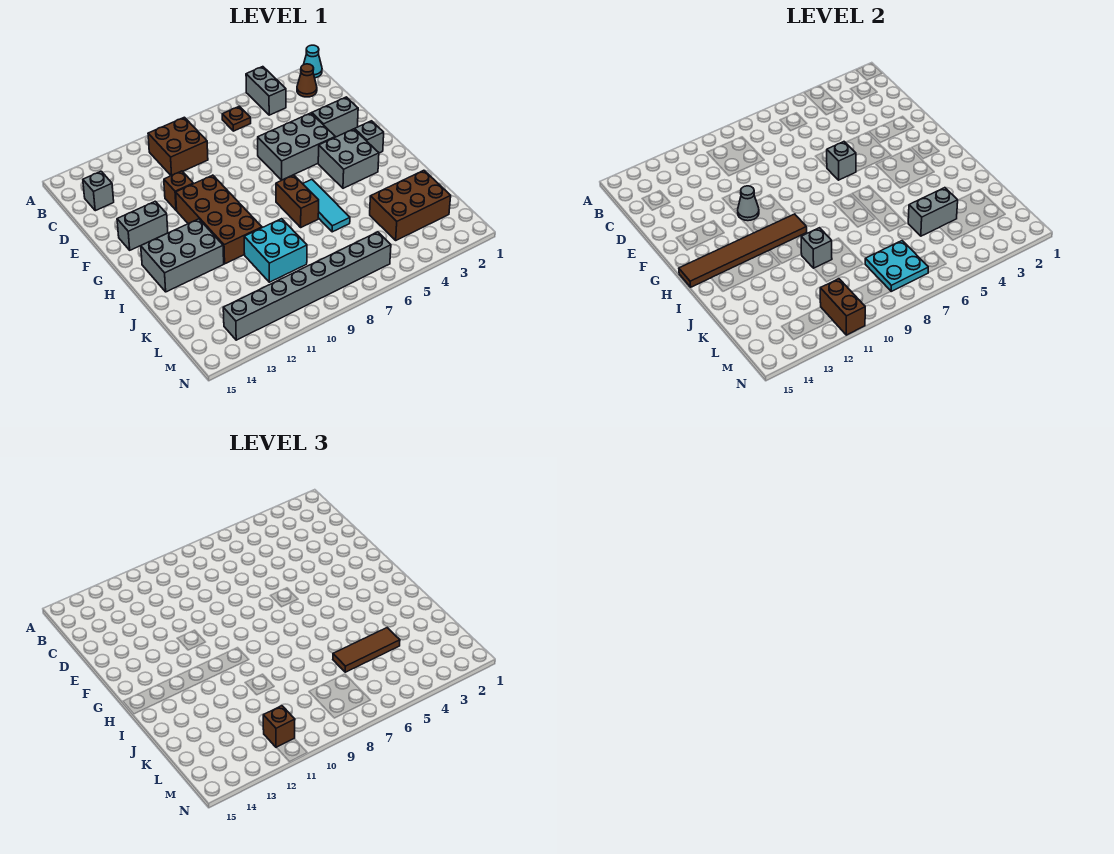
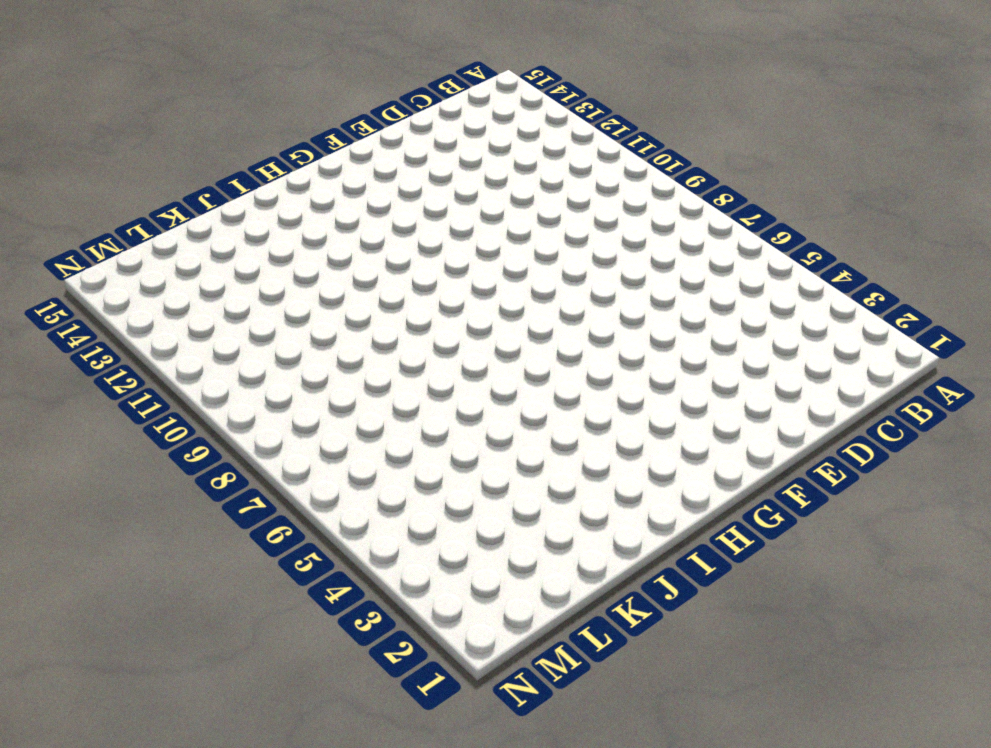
none -> cyan 1x1 cone [304,45,322,78]
none -> grey 1x2 brick [246,67,286,115]
none -> brown 1x1 cone [297,64,317,97]

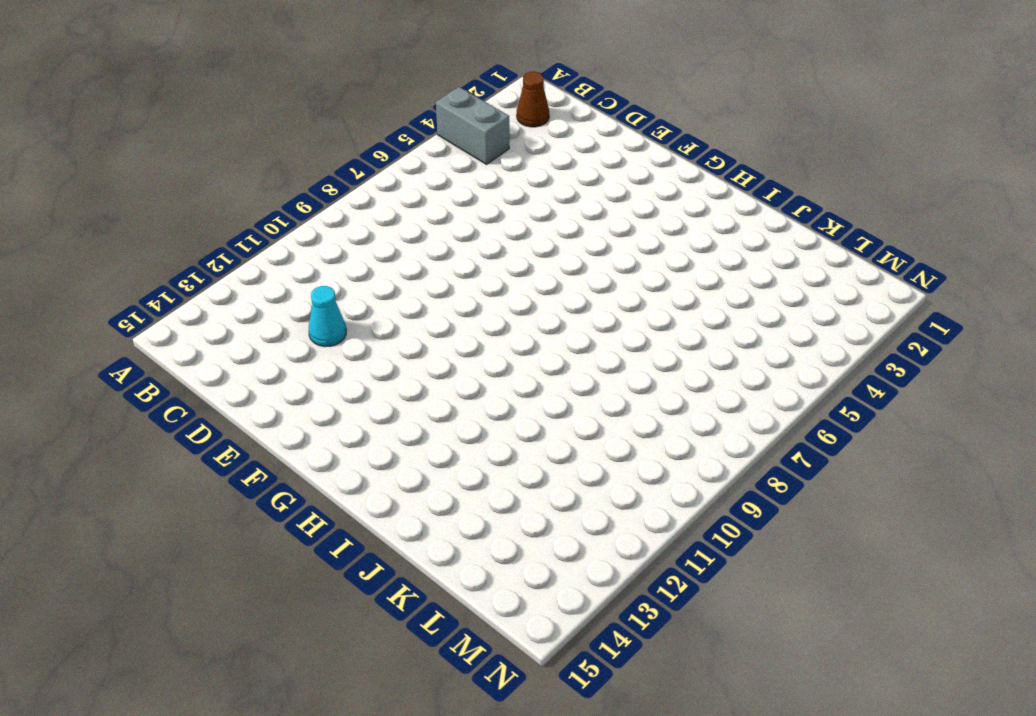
cyan 1x1 cone [309,286,346,347] -> cyan 1x1 cone moved to [304,45,322,78]
none -> brown 1x1 plate [222,106,251,131]
none -> brown 2x2 brick [148,117,208,176]
none -> grey 1x1 brick [83,171,114,211]

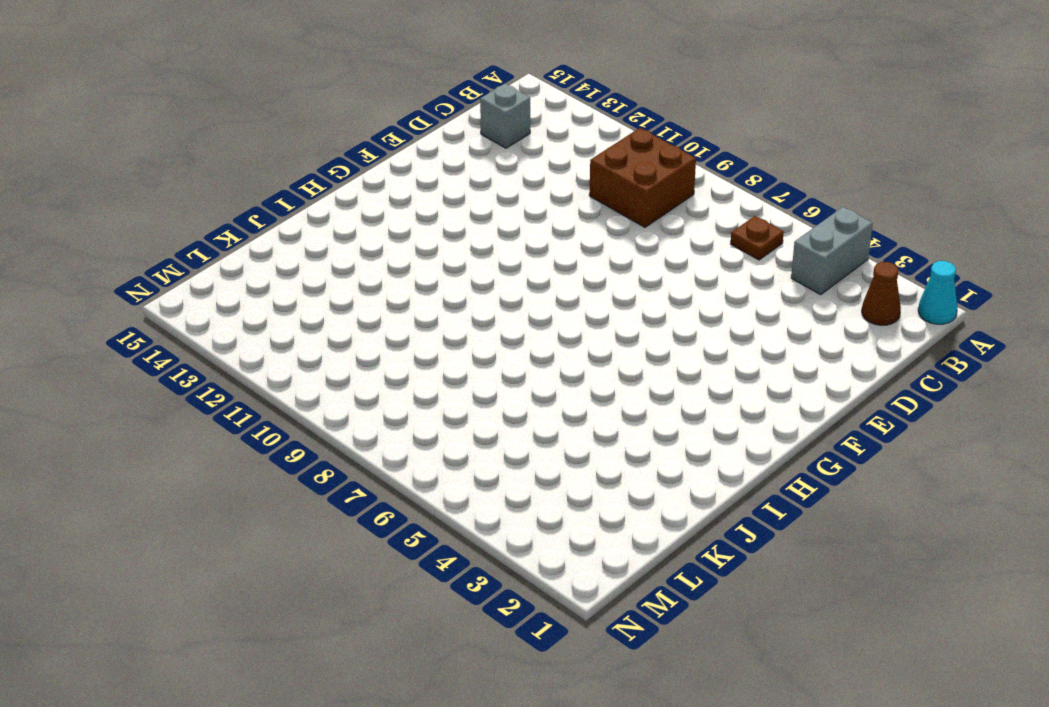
none -> grey 1x2 brick [312,97,358,137]
none -> grey 2x3 brick [258,113,335,180]
none -> brown 1x1 brick [164,171,193,210]

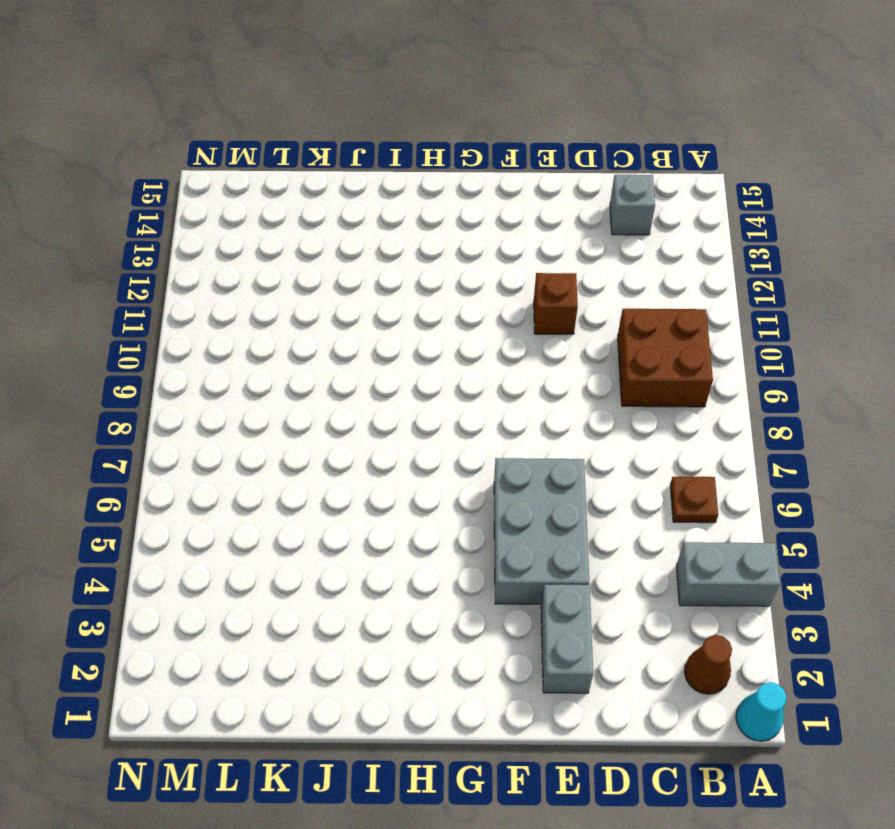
none -> brown 2x4 brick [176,175,262,264]
none -> grey 1x2 brick [117,201,168,250]
none -> grey 1x1 brick [355,121,384,153]

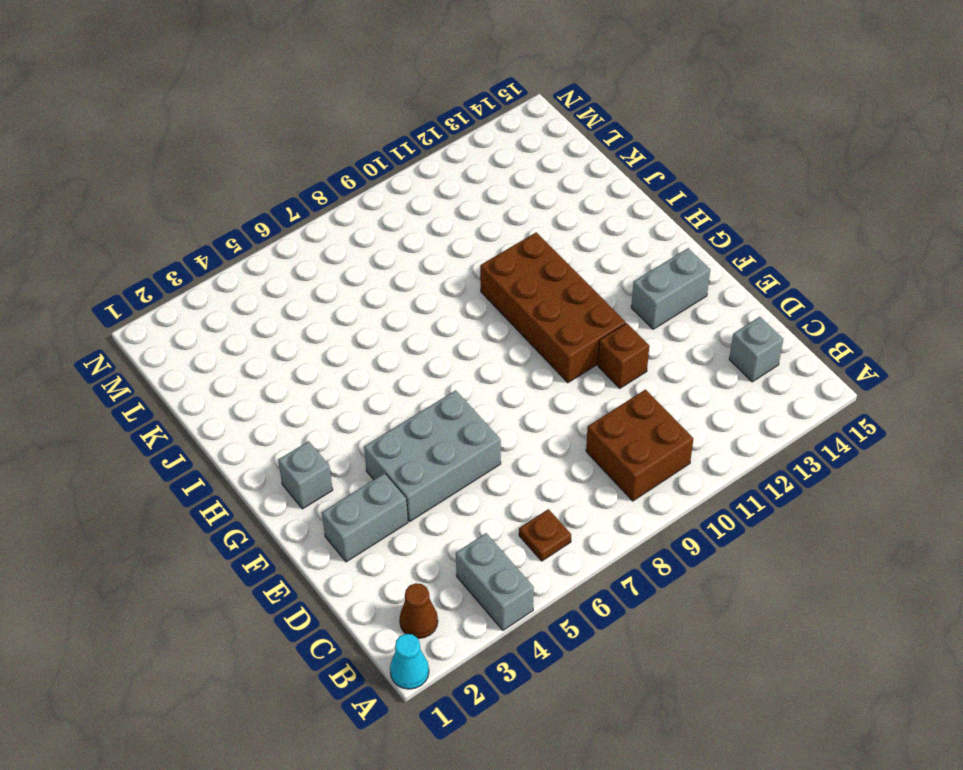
none -> grey 2x2 brick [318,129,379,188]
none -> cyan 1x3 tile [303,180,350,232]
none -> brown 1x2 brick [276,175,319,227]

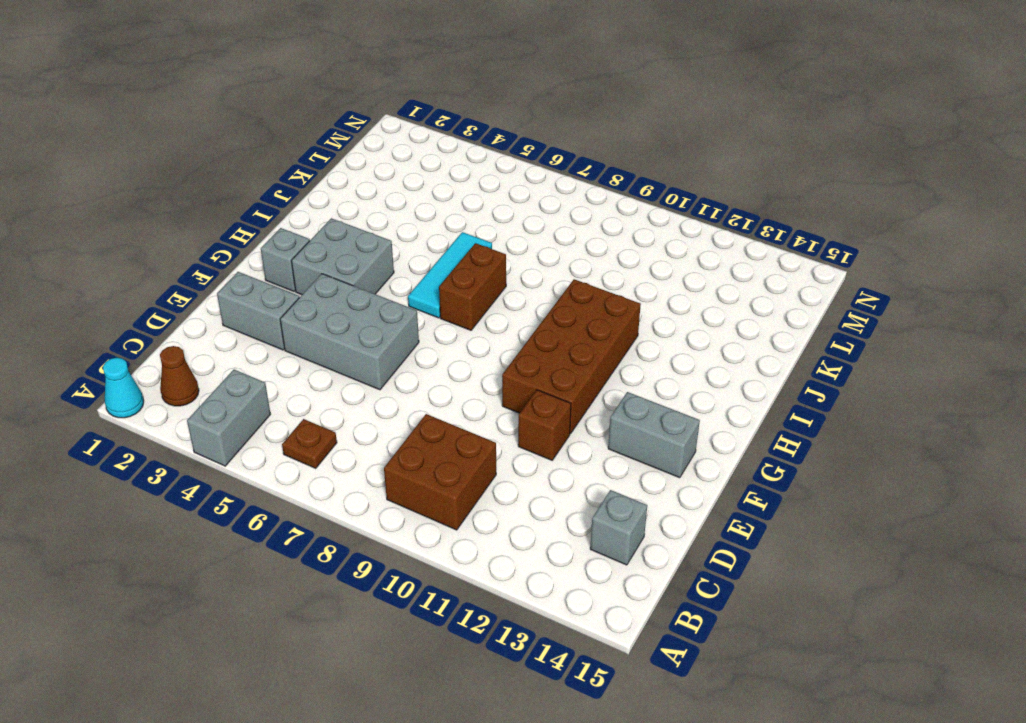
none -> grey 2x3 brick [141,219,224,292]
none -> cyan 2x2 brick [244,219,307,282]
none -> brown 2x3 brick [370,170,451,240]

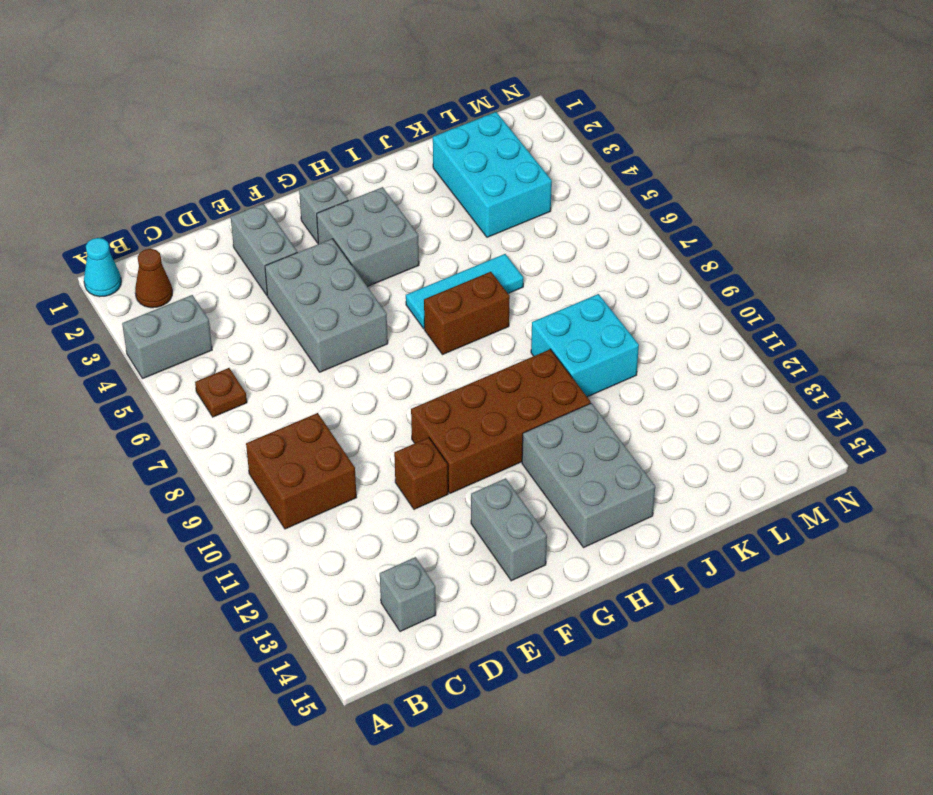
cyan 2x3 brick [433,112,552,237] -> brown 2x3 brick [370,170,451,240]
none -> grey 1x8 brick [223,232,391,340]
none -> grey 1x1 brick [827,142,856,180]
none -> grey 1x1 cone [738,186,759,221]

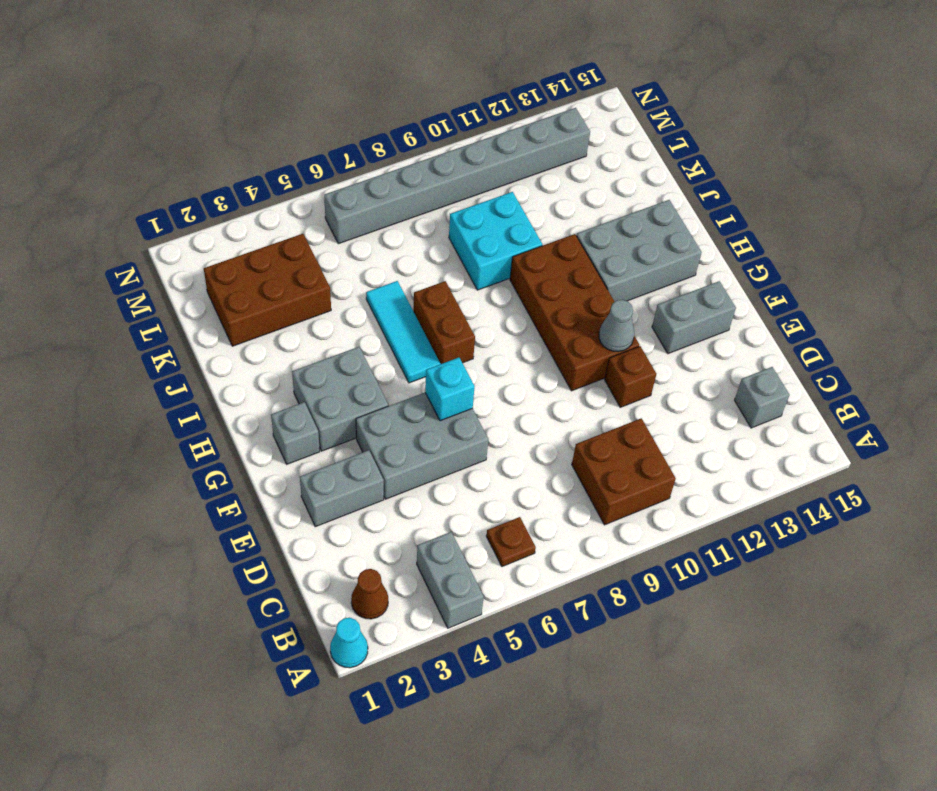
cyan 1x1 brick [425,358,475,421] -> grey 1x1 brick [827,142,856,180]
none -> brown 1x6 tile [679,214,807,287]
none -> grey 1x1 brick [801,228,832,268]
none -> grey 1x2 brick [908,188,958,236]

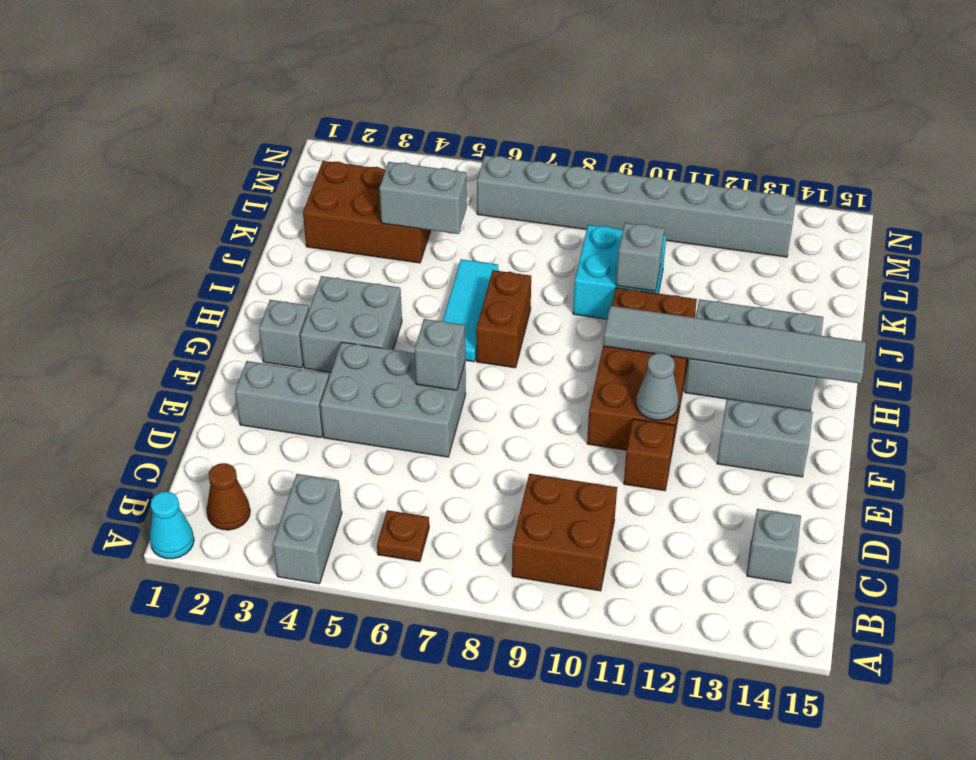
grey 1x6 tile [603,306,866,383] -> brown 1x6 tile [679,214,807,287]
none -> cyan 2x2 plate [865,241,928,291]
none -> brown 1x2 brick [820,279,865,335]
none -> brown 1x3 tile [333,628,400,672]

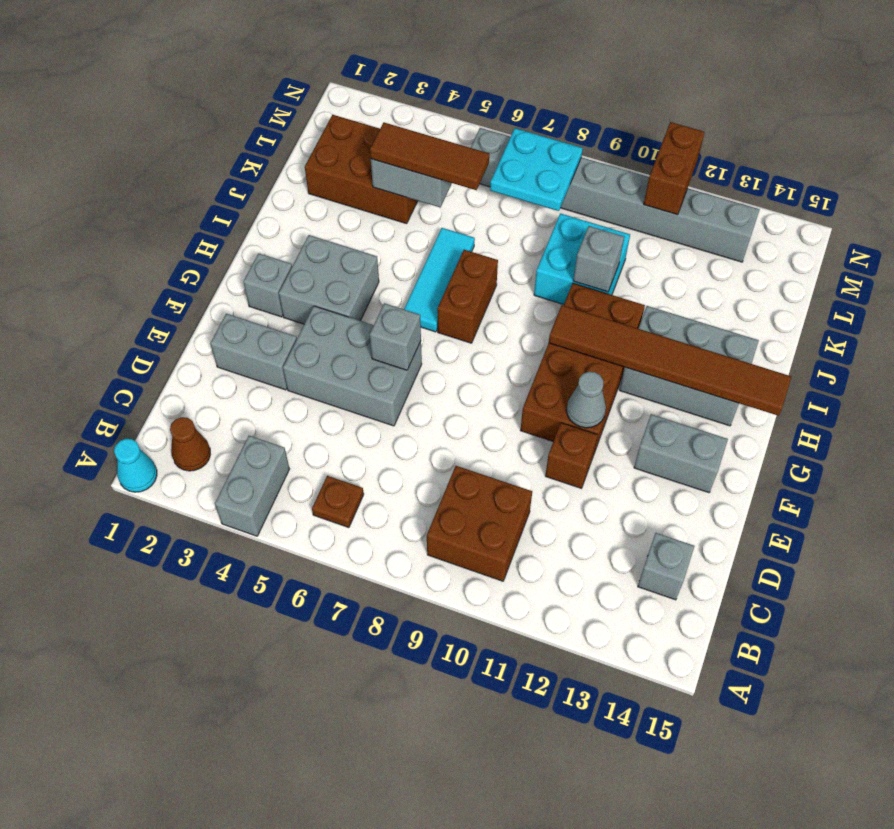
none -> brown 1x1 brick [263,706,295,747]

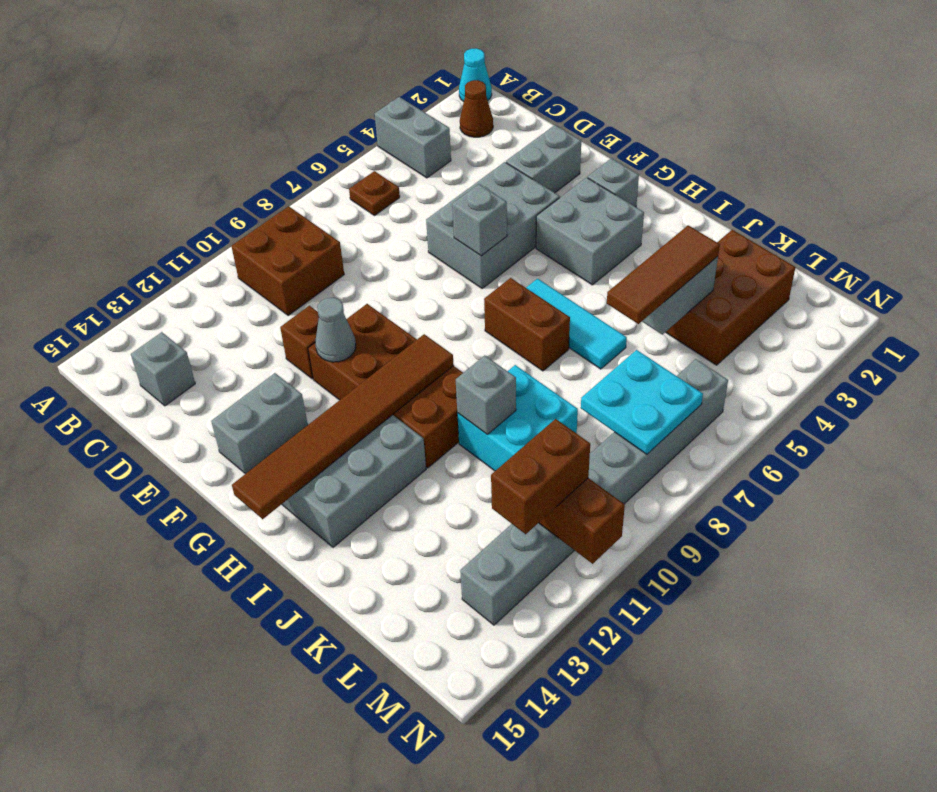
brown 1x2 brick [491,419,590,534] -> brown 1x1 brick [263,706,295,747]

